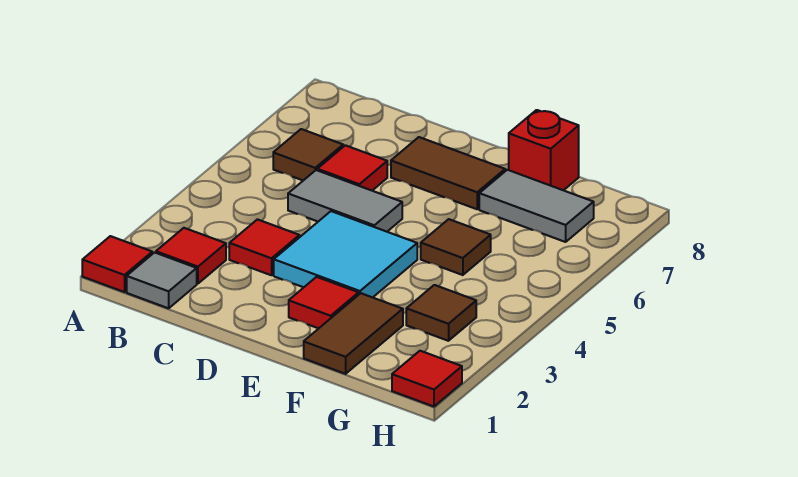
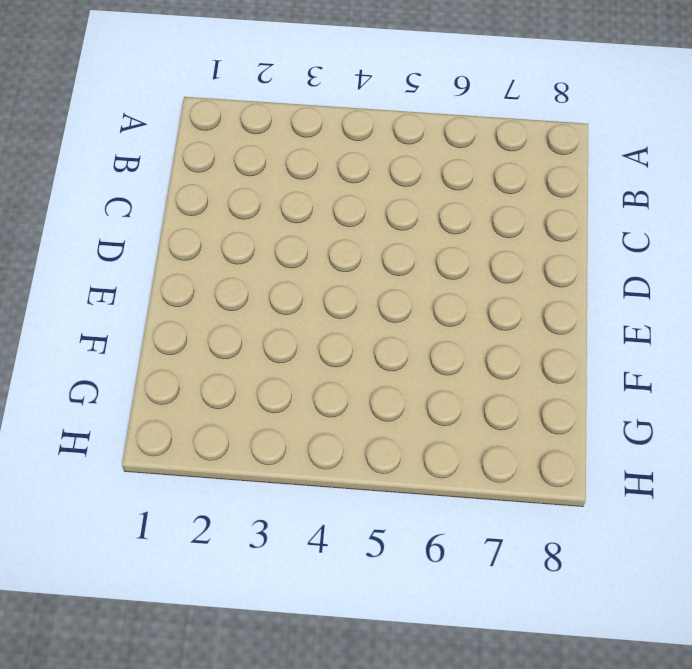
none -> red 1x1 tile [82,236,152,292]
none -> grey 1x1 tile [127,252,197,308]
none -> red 1x1 tile [156,228,226,284]

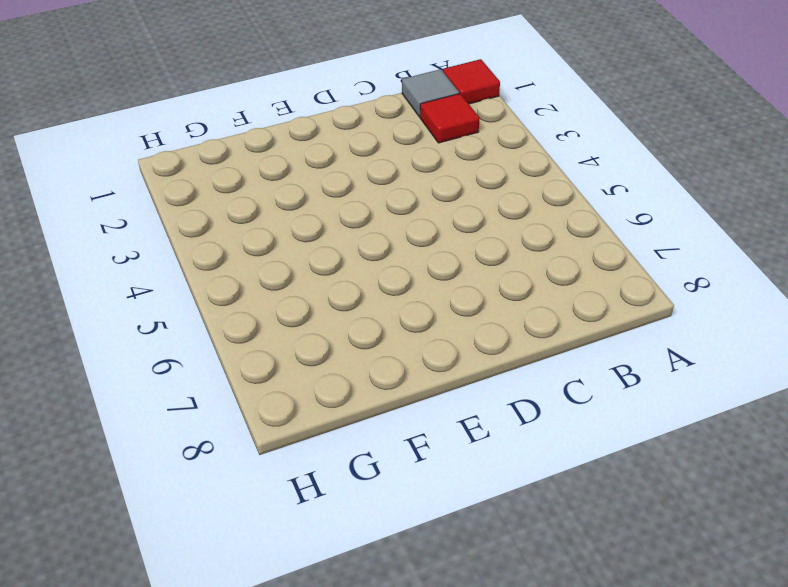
none -> brown 1x1 tile [273,129,343,180]
none -> red 1x1 tile [229,220,299,275]
none -> grey 1x2 tile [288,170,402,232]

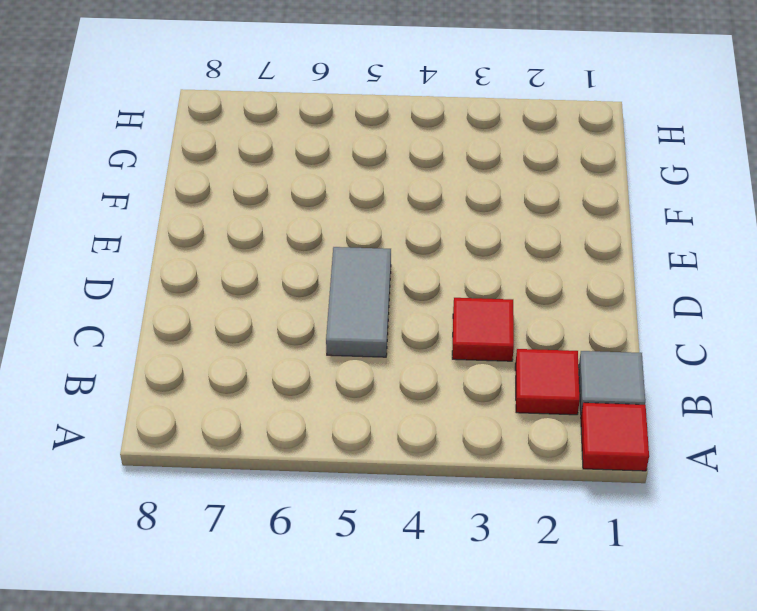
none -> brown 1x1 tile [273,129,343,180]
none -> red 1x1 tile [317,145,387,190]
none -> cyan 2x2 tile [274,211,417,297]

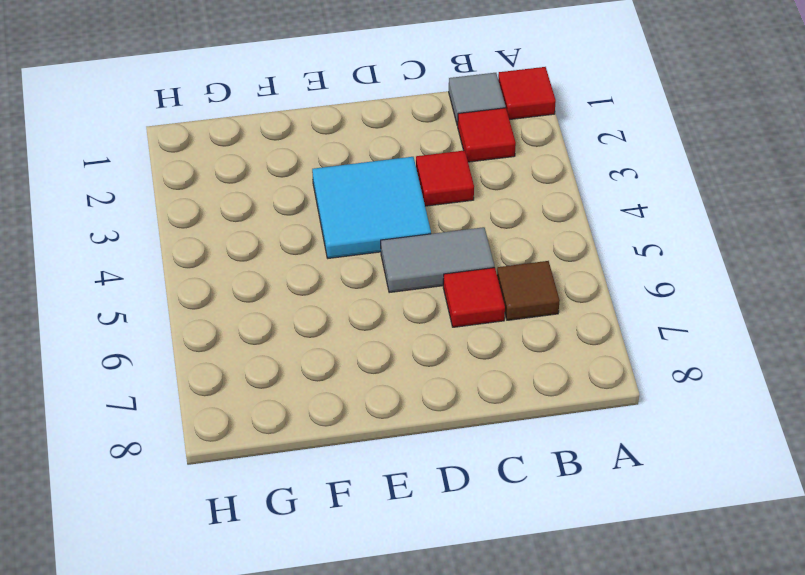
none -> brown 1x2 tile [391,137,505,209]
none -> red 1x1 tile [289,277,359,328]
none -> brown 1x2 tile [304,293,403,374]

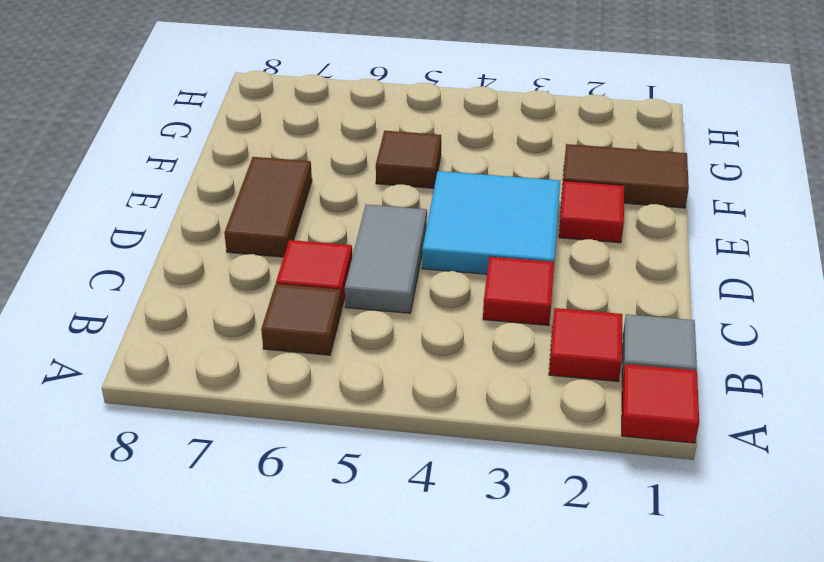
none -> grey 1x2 tile [479,170,594,242]
none -> red 1x1 brick [509,110,579,190]
none -> brown 1x1 tile [406,285,476,341]

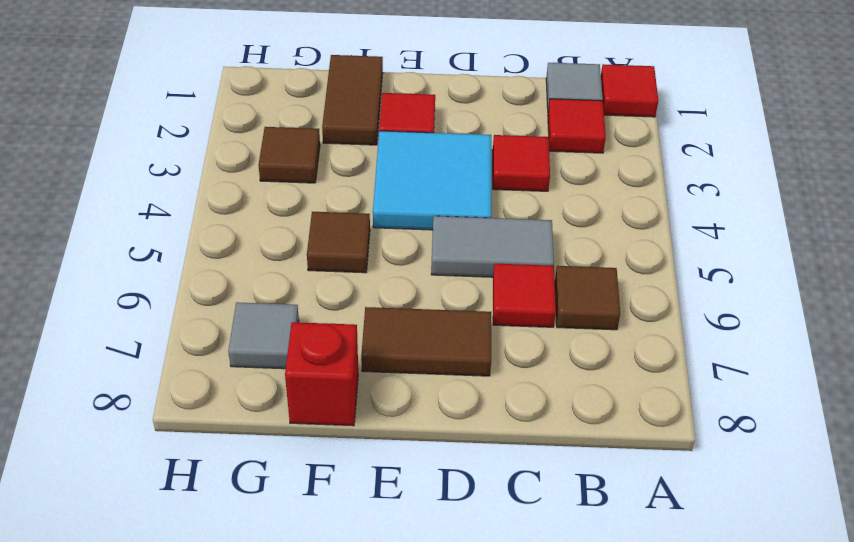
grey 1x1 tile [228,302,299,369] -> grey 1x2 tile [479,170,594,242]
none -> red 1x1 tile [392,351,462,406]

